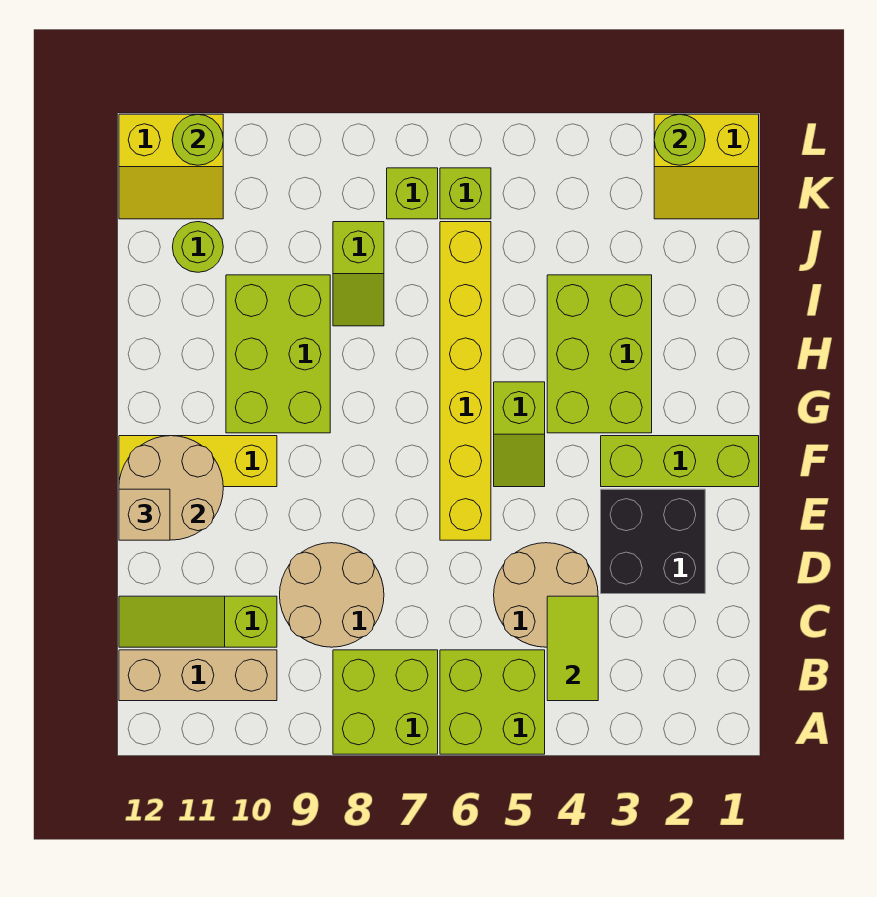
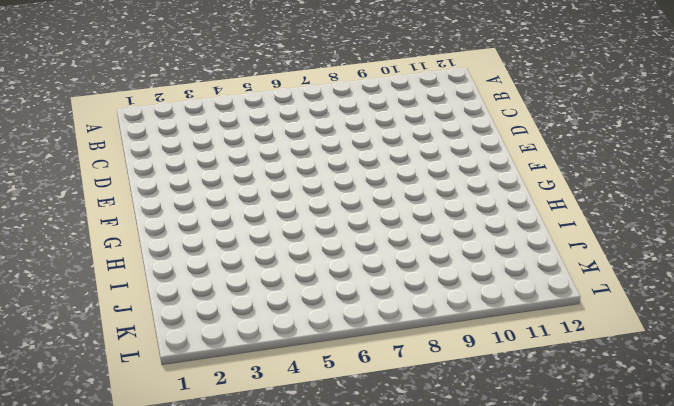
none -> lime 2x2 brick [440,650,545,754]
none -> lime 2x2 brick [333,650,438,754]
none -> tan 1x3 brick [119,650,277,701]

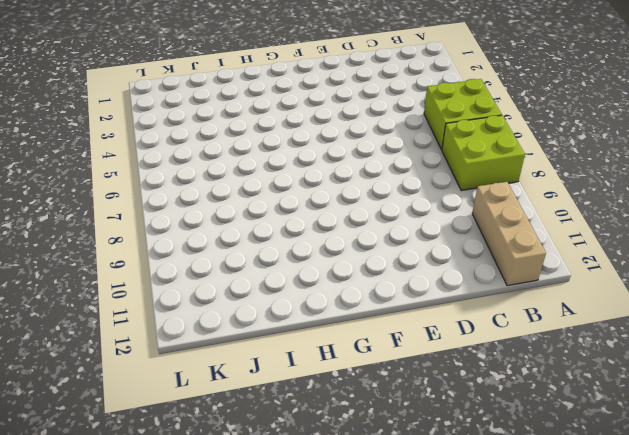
none -> tan 2x2 round brick [494,543,598,647]
none -> tan 2x2 round brick [280,543,384,647]
none -> lime 1x3 slope [119,596,277,647]

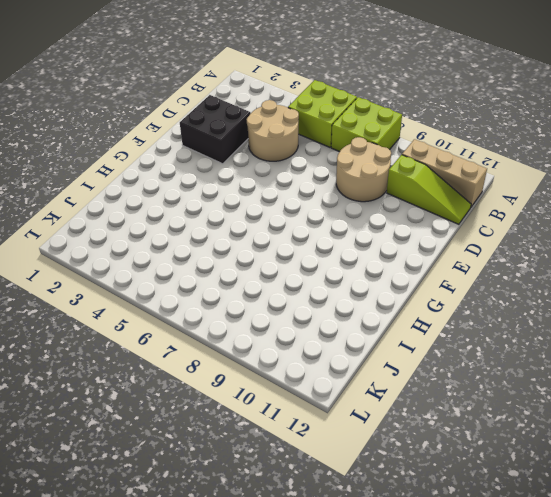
none -> yellow 1x6 brick [440,222,491,540]
none -> lime 1x3 brick [601,436,759,487]
none -> lime 1x2 slope [494,382,545,487]

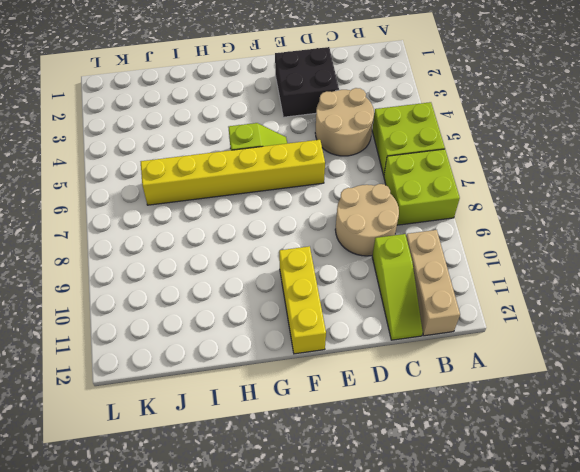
none -> lime 1x3 brick [601,436,759,487]
none -> lime 2x3 brick [547,275,652,433]
none -> lime 2x3 brick [226,275,330,433]

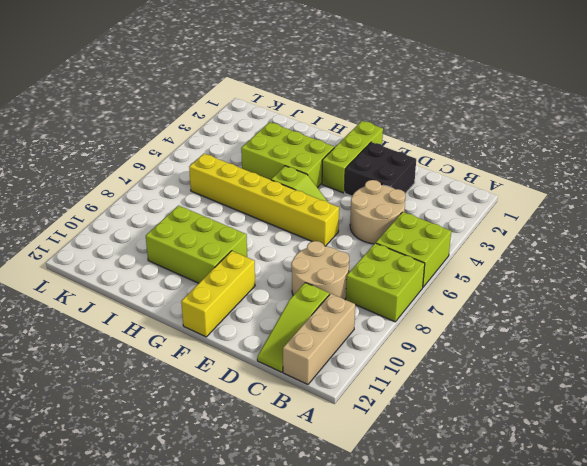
none -> lime 1x2 slope [333,222,384,326]
none -> lime 1x1 round brick [173,222,223,272]
none -> yellow 2x2 slope [654,114,759,219]

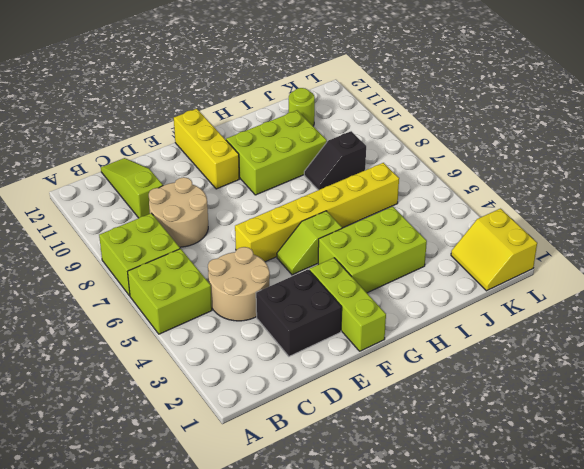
black 1x2 slope [304,131,366,190] -> lime 1x2 slope [333,222,384,326]
none -> tan 1x3 brick [119,650,277,701]
none -> lime 1x1 brick [440,168,491,219]
none -> lime 1x1 brick [387,168,438,219]

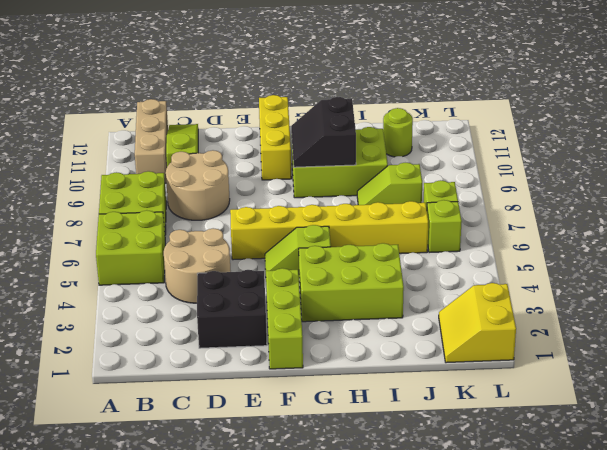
black 2x2 slope [291,97,356,167] -> none
none -> yellow 2x2 slope [119,114,223,219]
none -> lime 1x2 tile [547,596,598,701]
none -> tan 2x2 round brick [119,436,223,540]

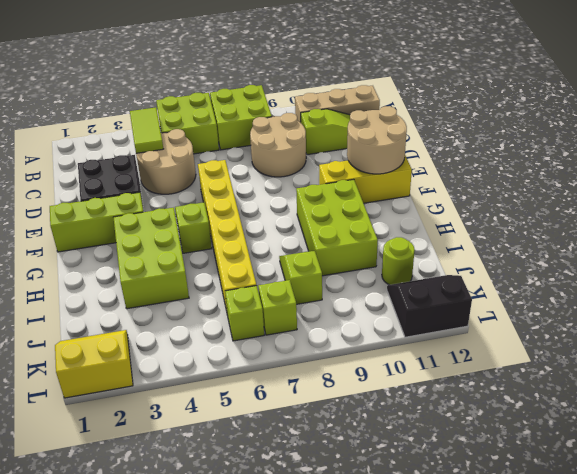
black 2x2 slope [387,275,472,337] -> yellow 2x2 slope [119,114,223,219]
none -> lime 1x1 round brick [654,114,705,165]
none -> lime 1x1 round brick [172,114,223,165]
none -> tan 1x1 brick [119,489,170,540]

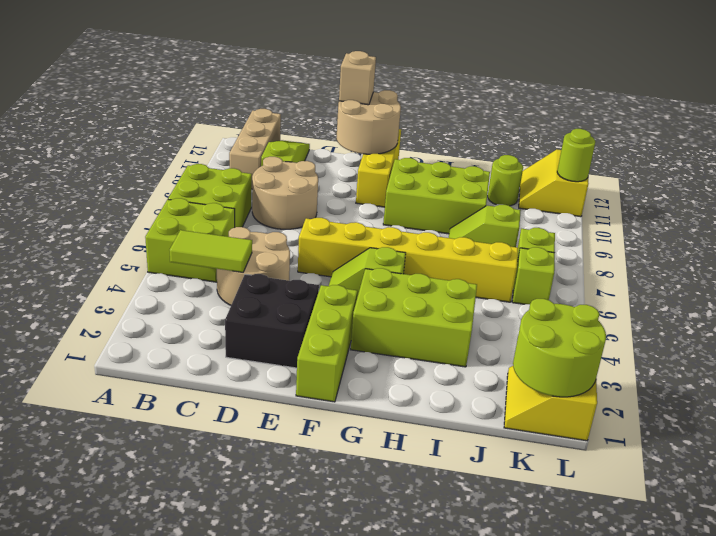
lime 2x2 round brick [513,299,606,397] -> lime 1x1 round brick [654,114,705,165]

